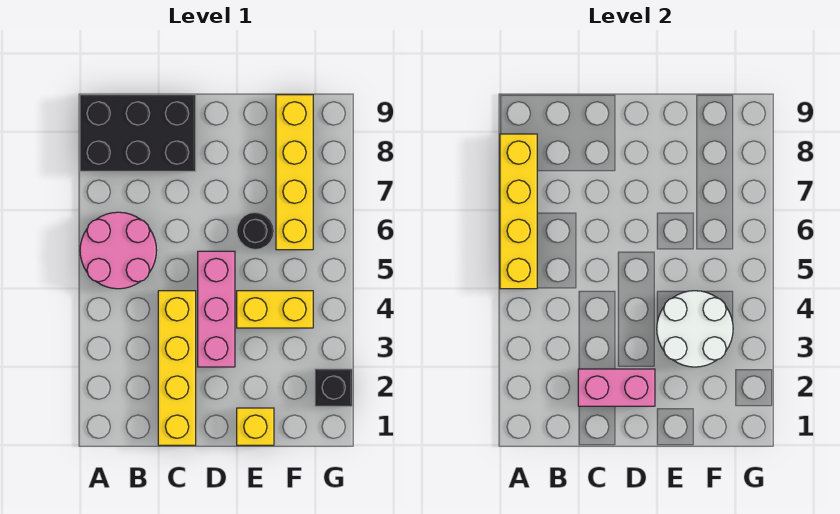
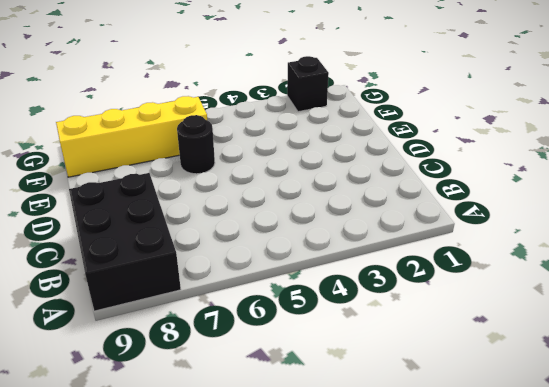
none -> pink 2x2 round brick [80,212,157,289]
none -> yellow 1x4 brick [158,291,196,445]
none -> pink 1x3 brick [198,251,235,367]

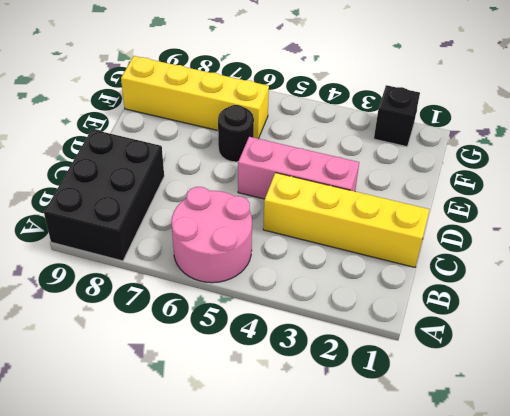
none -> yellow 1x1 brick [237,408,274,445]
none -> yellow 1x2 brick [237,291,313,328]
none -> yellow 1x4 brick [500,134,537,289]

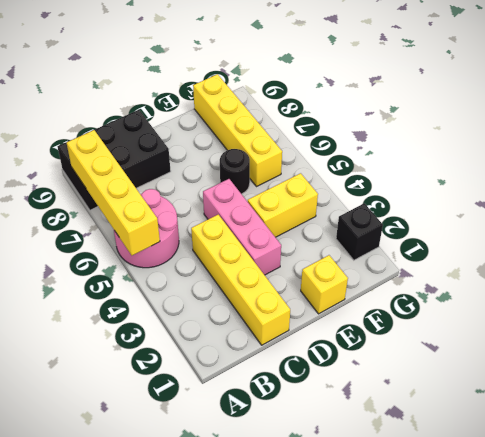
none -> pink 1x2 brick [578,369,655,406]
none -> white 2x2 round brick [657,291,733,367]

